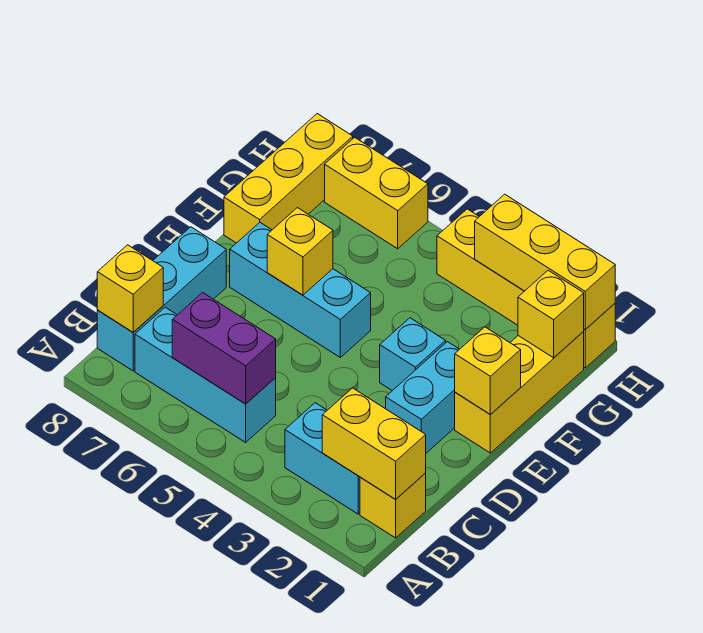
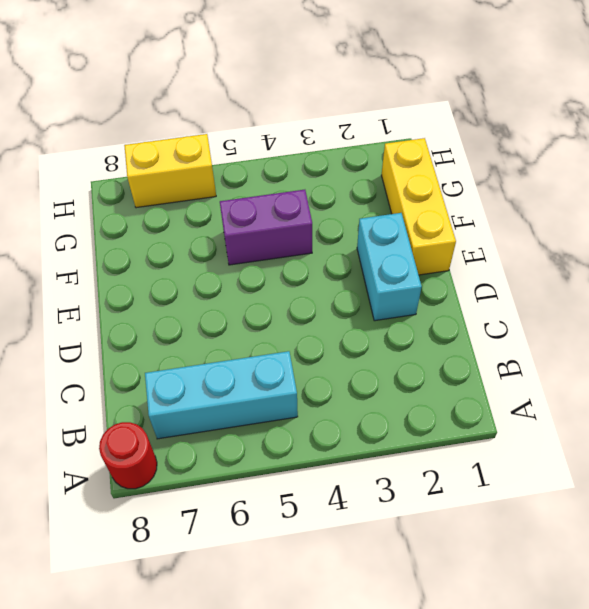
red 1x1 round brick [99,422,157,489] -> none
purple 1x2 brick [220,190,312,265] -> purple 1x2 brick moved to [172,293,276,404]
none -> yellow 1x1 brick [360,473,426,538]
none -> cyan 1x2 brick [285,403,360,514]
none -> cyan 1x3 brick [97,227,226,371]

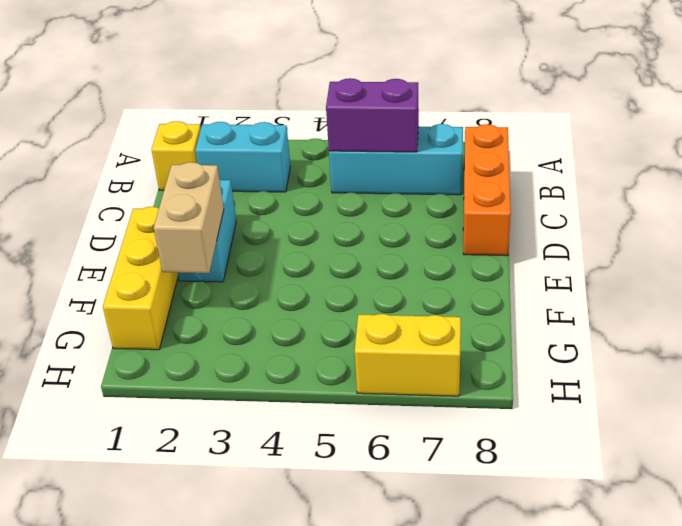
orange 1x3 brick [463,124,511,256] -> cyan 1x3 brick [97,227,226,371]
tan 1x2 brick [154,162,224,273] -> none
none -> cyan 1x1 brick [380,318,446,391]
none -> cyan 1x3 brick [230,223,371,357]
none -> yellow 1x3 brick [224,114,353,243]

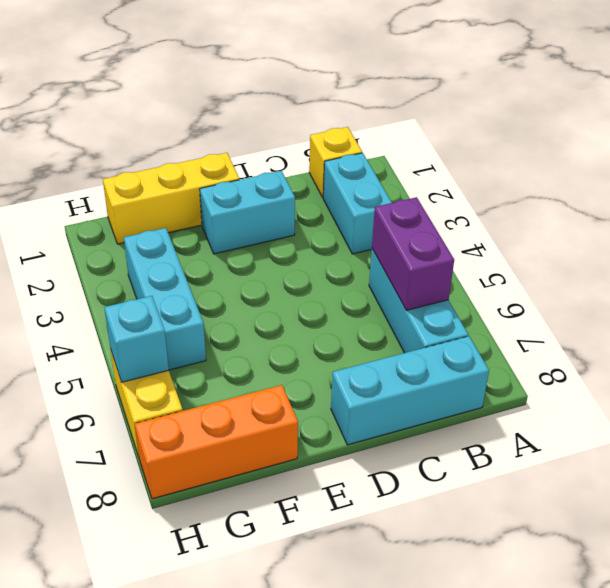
orange 1x3 brick [135,385,298,499] -> yellow 1x3 brick [224,114,353,243]
cyan 1x3 brick [124,228,206,370] -> cyan 1x3 brick moved to [230,223,371,357]
cyan 1x1 brick [104,296,169,382] -> cyan 1x1 brick moved to [380,318,446,391]
none -> yellow 1x4 brick [437,209,615,368]
none -> yellow 1x2 brick [322,388,426,499]
none -> yellow 1x1 brick [97,245,163,332]

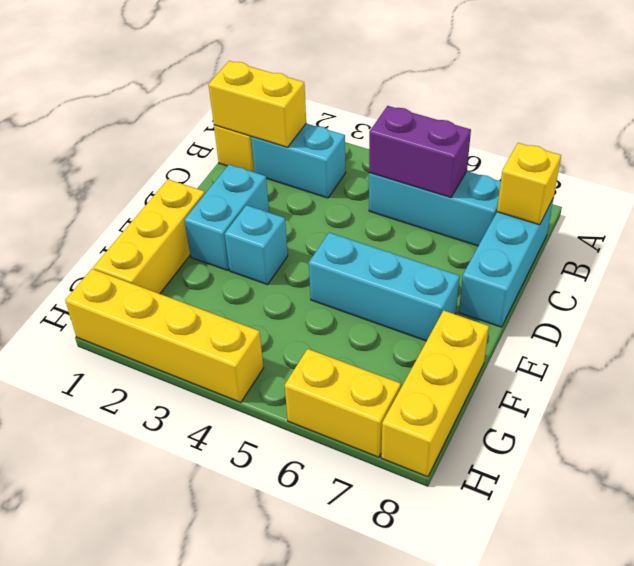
none -> yellow 1x1 brick [455,327,521,415]
none -> yellow 1x1 brick [267,208,333,295]
none -> yellow 1x1 brick [518,270,584,358]

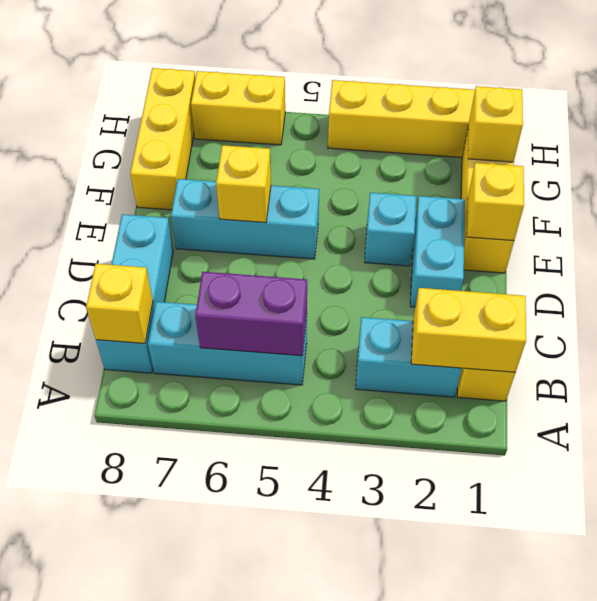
none -> yellow 1x3 brick [475,194,615,329]

